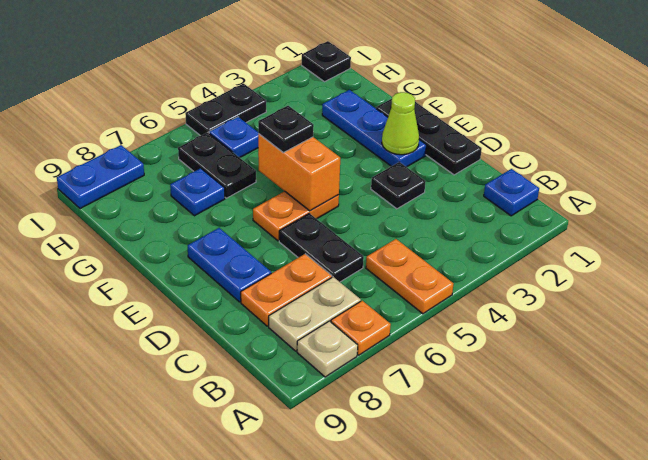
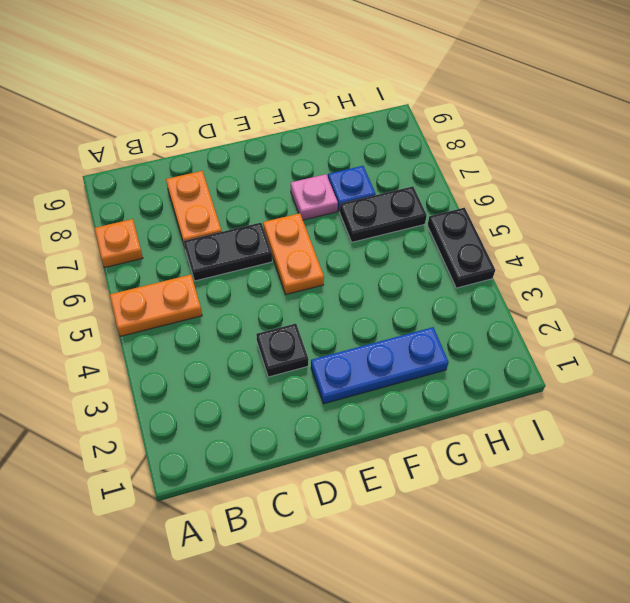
pink 1x1 plate [291,174,338,220] -> none
none -> tan 1x1 plate [297,321,358,377]
none -> blue 1x1 plate [484,169,539,216]
none -> tan 1x2 plate [269,277,361,351]

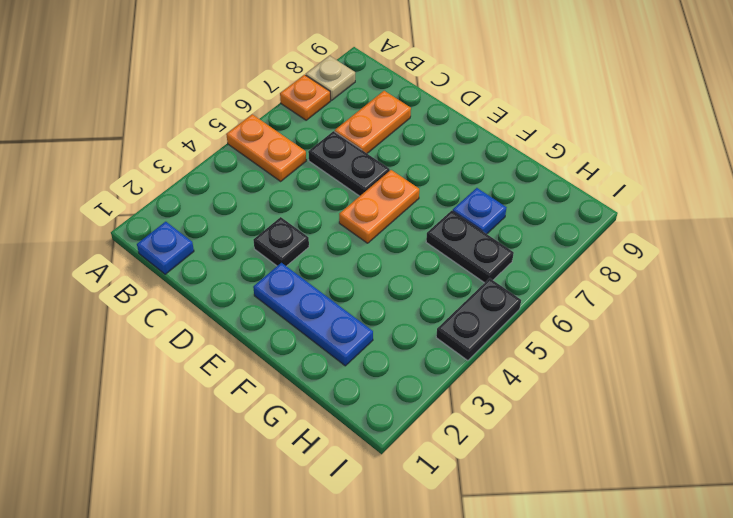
none -> tan 1x2 plate [269,277,361,351]
none -> black 1x3 plate [376,99,482,175]
none -> blue 1x2 plate [188,228,271,302]

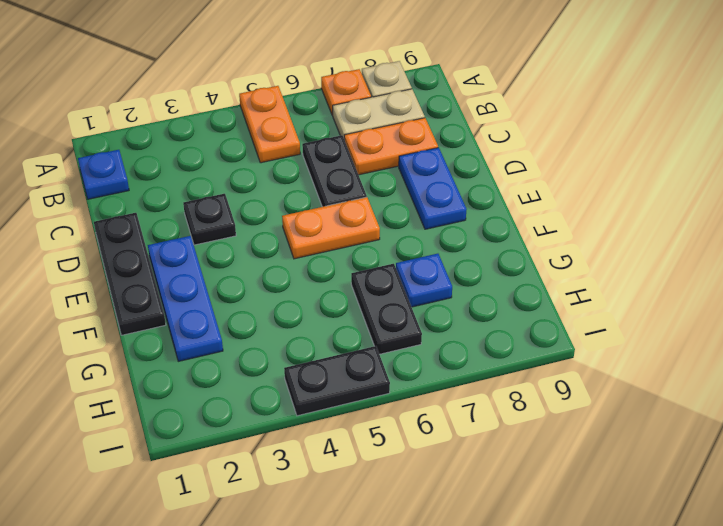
none -> blue 1x1 plate [209,117,259,158]
none -> black 1x1 plate [302,41,351,82]
none -> blue 1x2 plate [57,145,144,209]

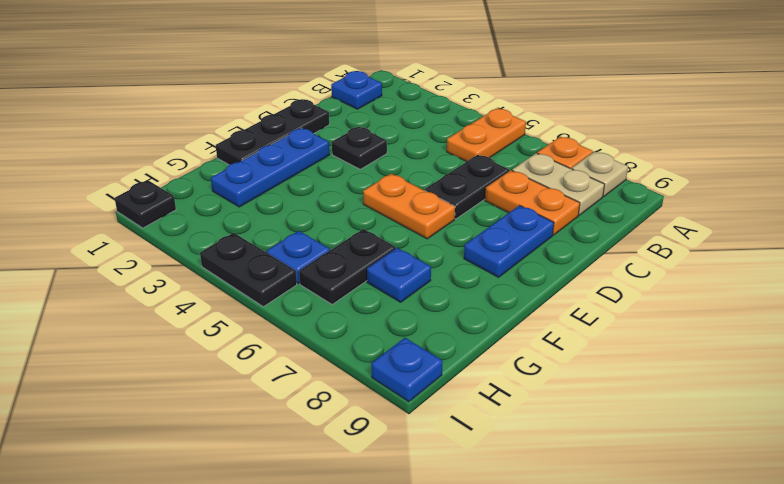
blue 1x1 plate [371,338,443,402] -> blue 1x2 plate [57,145,144,209]
none -> lime 1x1 cone [382,92,419,155]
none -> orange 1x2 brick [258,134,340,211]
none -> black 1x1 plate [258,106,314,153]

